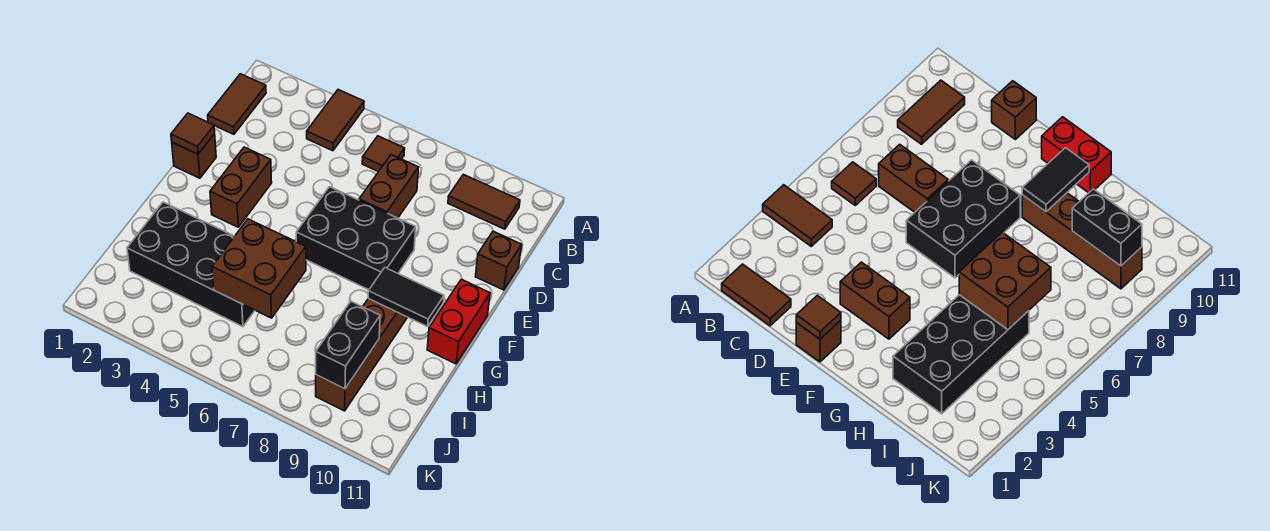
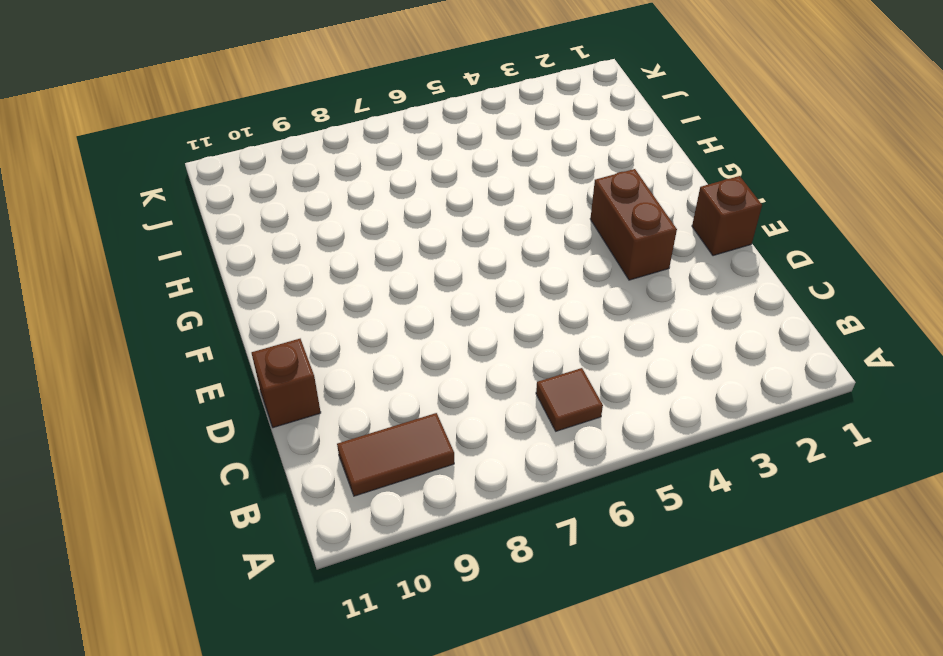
none -> brown 1x2 tile [307,90,364,151]
none -> brown 1x2 tile [208,74,266,134]
none -> brown 1x2 brick [359,155,419,218]

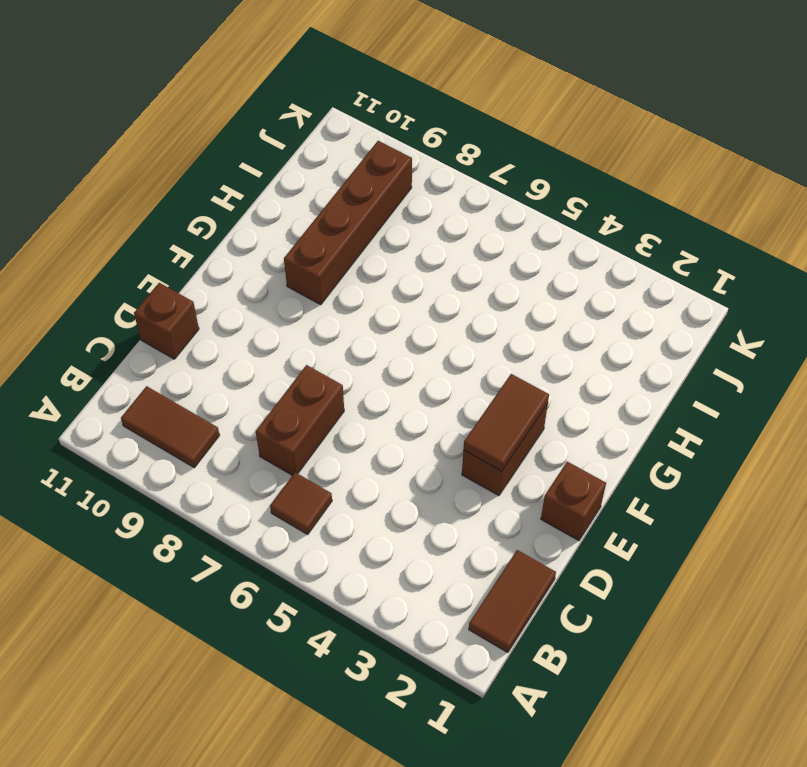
brown 1x2 tile [463,374,549,471] -> brown 1x2 tile moved to [307,90,364,151]
none -> black 2x3 brick [296,187,416,290]
none -> red 1x2 brick [427,279,490,364]
none -> black 2x4 brick [127,202,255,327]

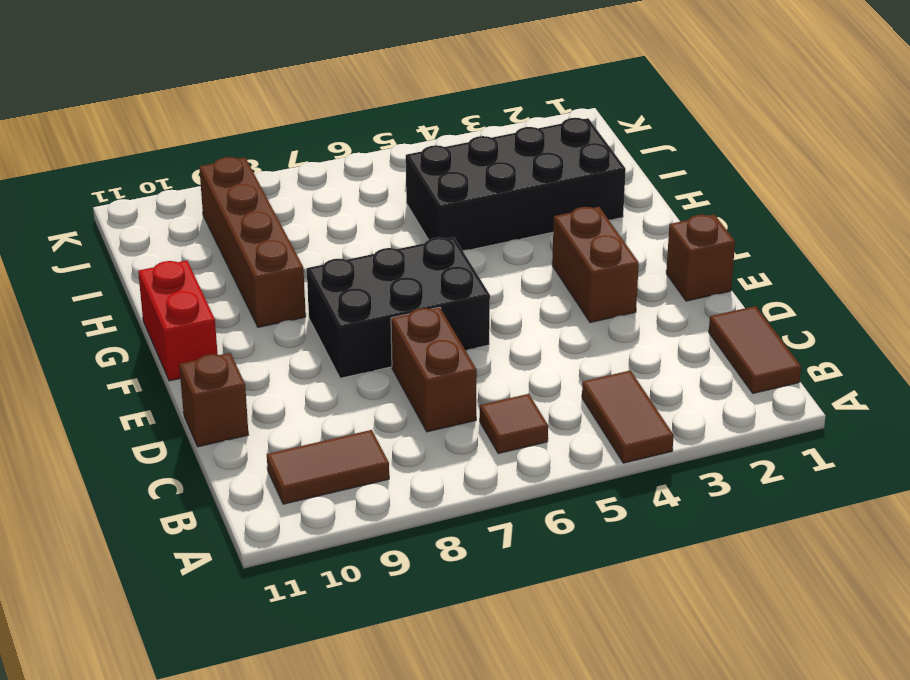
none -> brown 1x1 tile [171,113,215,154]
none -> black 1x2 tile [368,268,444,327]
none -> brown 2x2 brick [212,219,306,318]

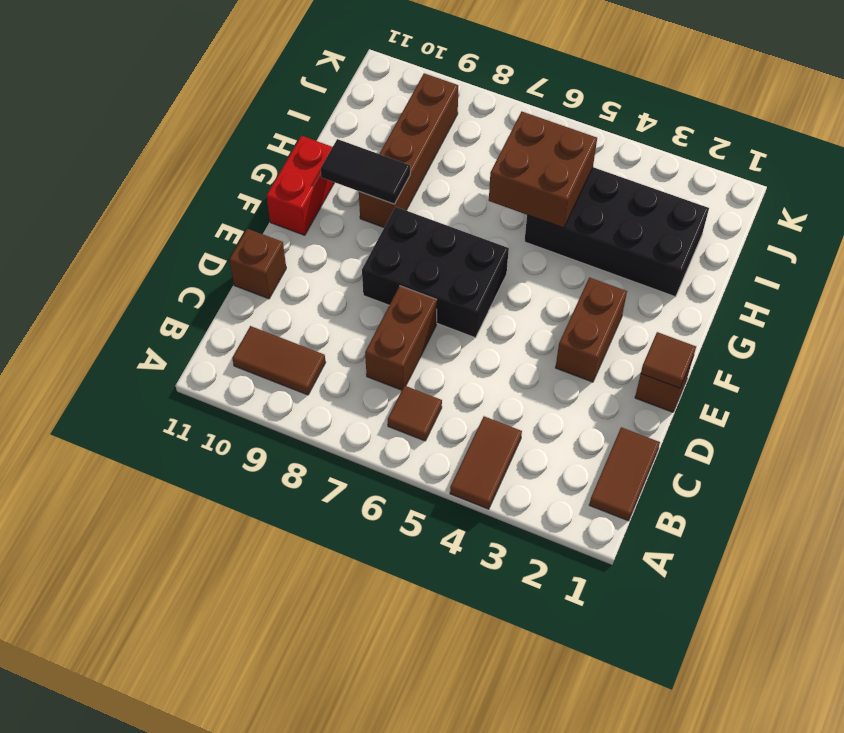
none -> black 1x2 brick [316,301,380,389]

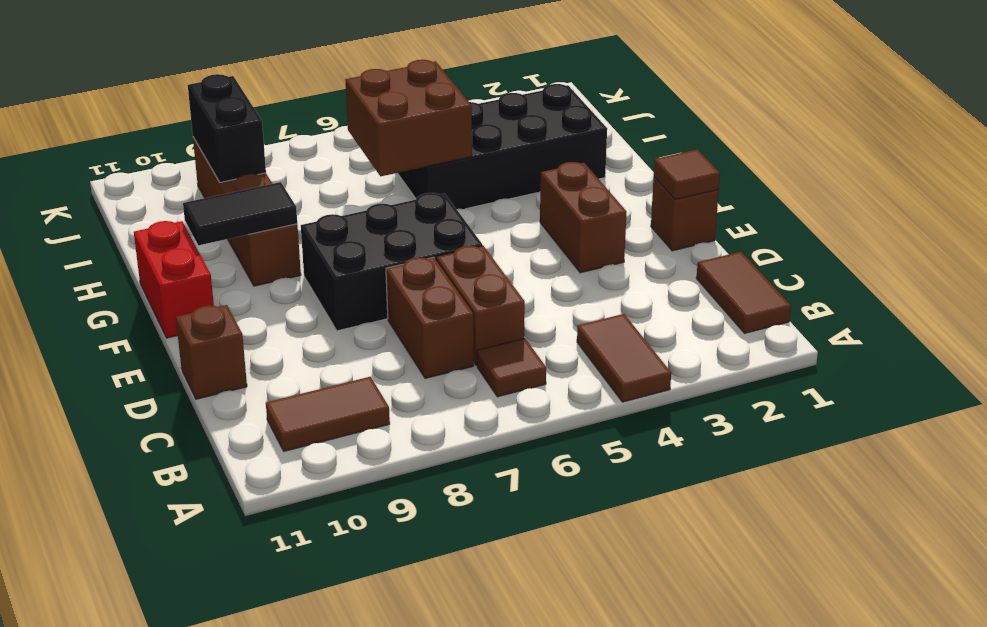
brown 1x2 brick [436,246,525,366] -> none

